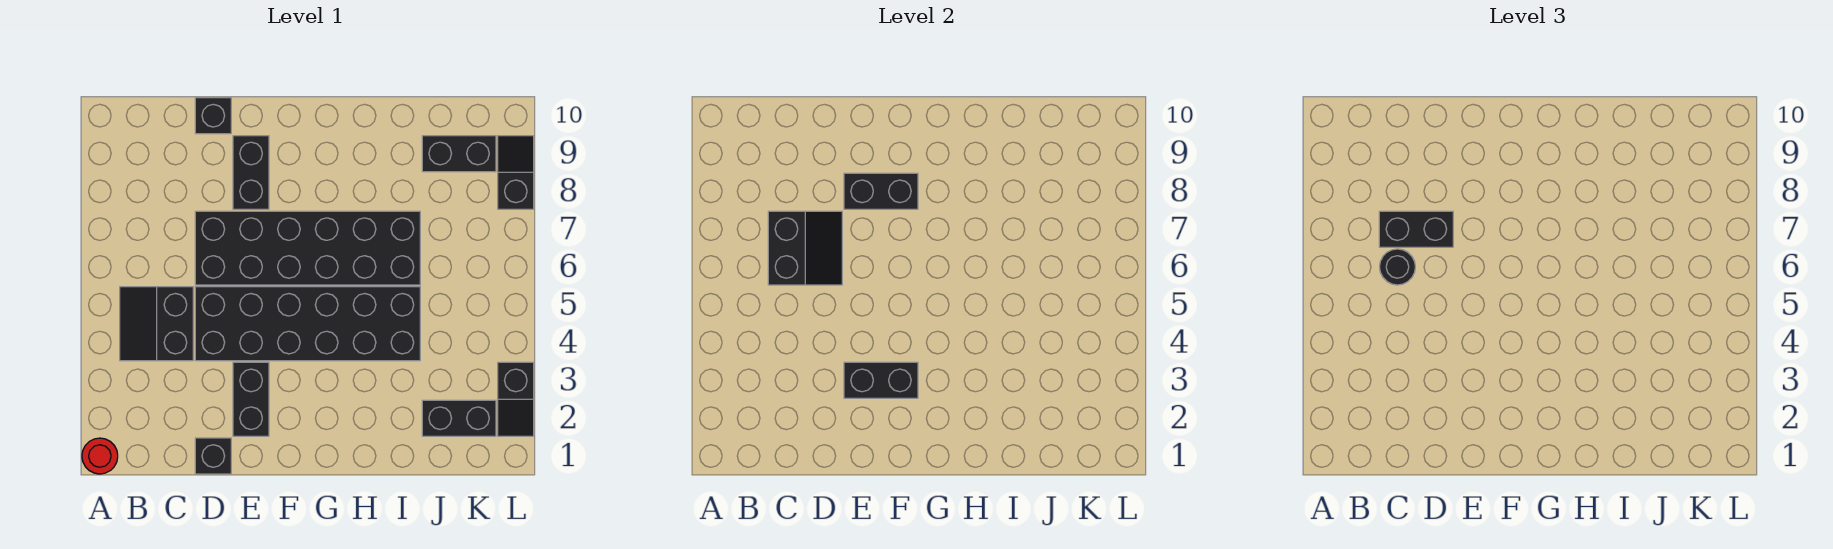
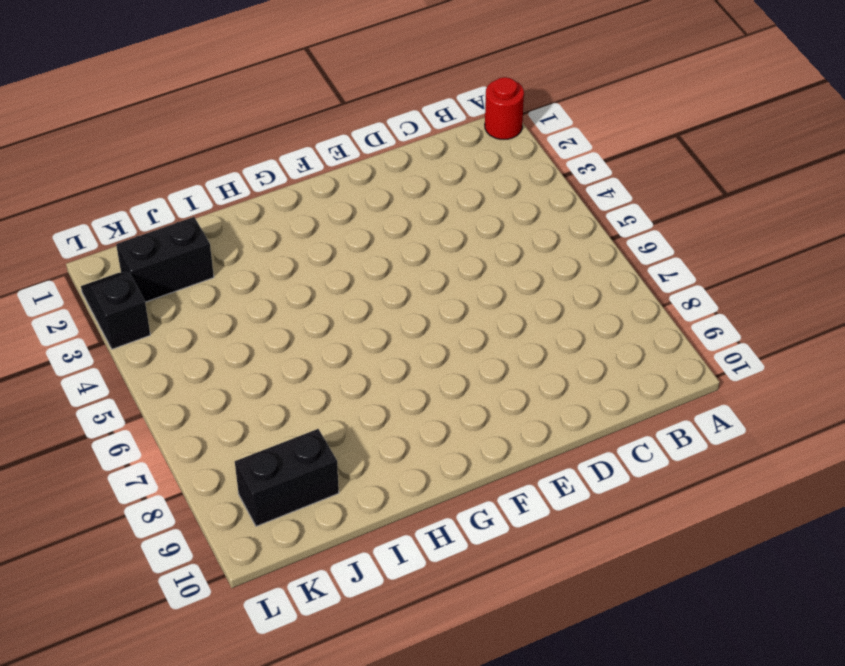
none -> black 2x2 slope [120,287,193,361]
none -> black 1x1 brick [195,438,231,474]
none -> black 2x6 brick [195,287,420,361]

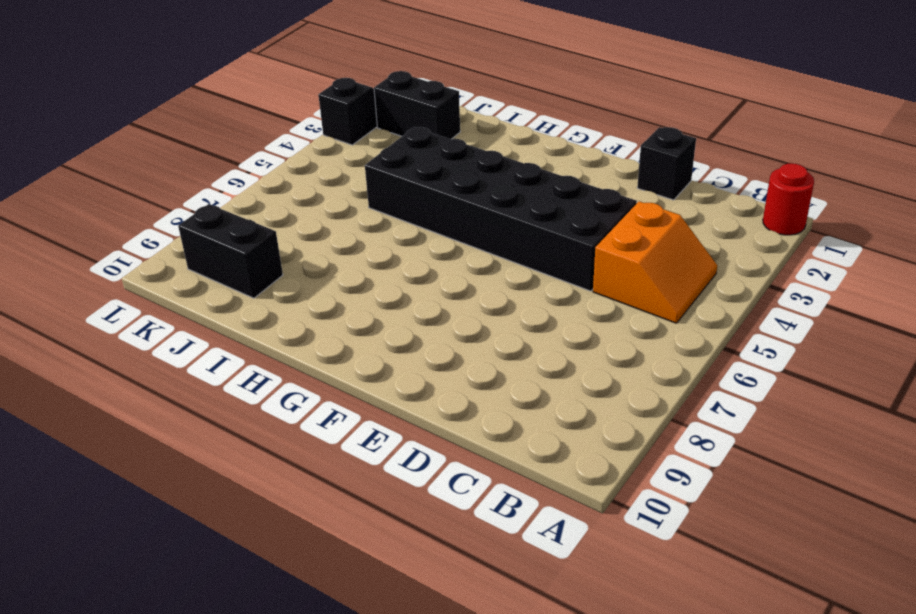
orange 2x2 slope [593,201,717,323] -> black 2x2 slope [120,287,193,361]
none -> black 2x6 brick [195,211,420,285]
none -> black 1x1 brick [195,98,231,134]
none -> black 1x2 brick [233,362,269,436]

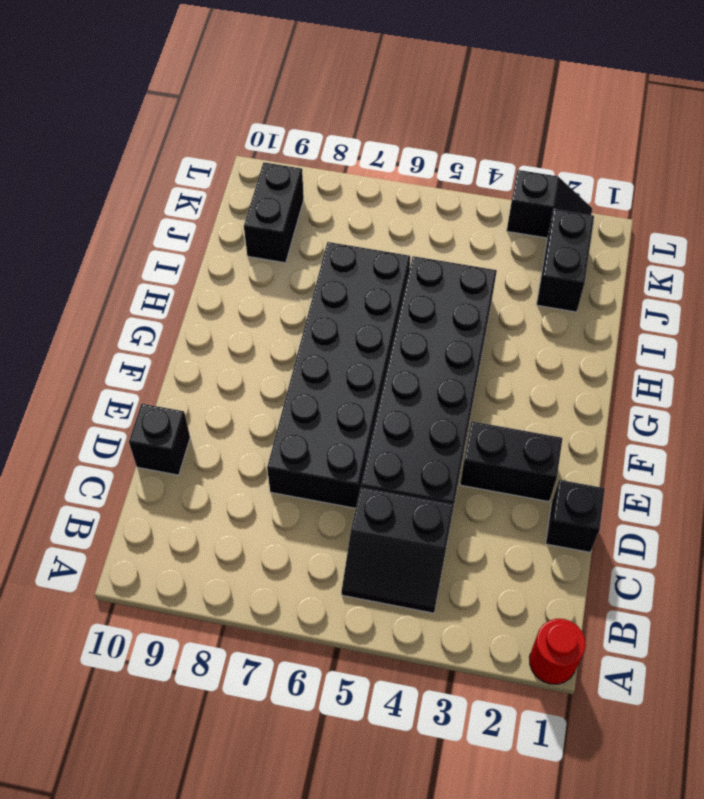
none -> black 1x2 brick [233,136,269,209]
none -> black 1x2 slope [498,136,534,209]
none -> black 2x2 slope [768,211,842,285]

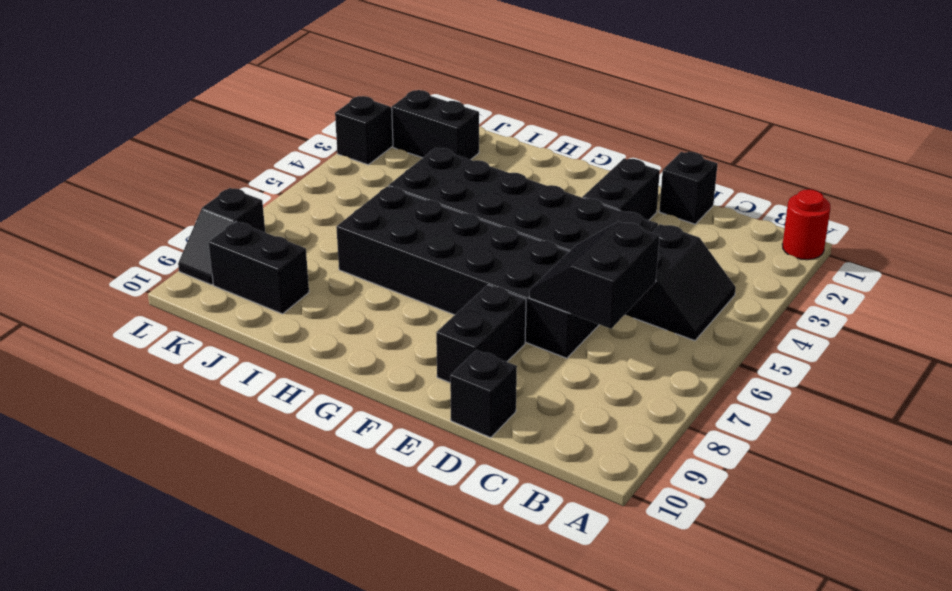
none -> black 1x2 brick [844,362,918,398]
none -> black 1x2 brick [844,173,918,209]
none -> black 1x1 round brick [1380,249,1415,285]

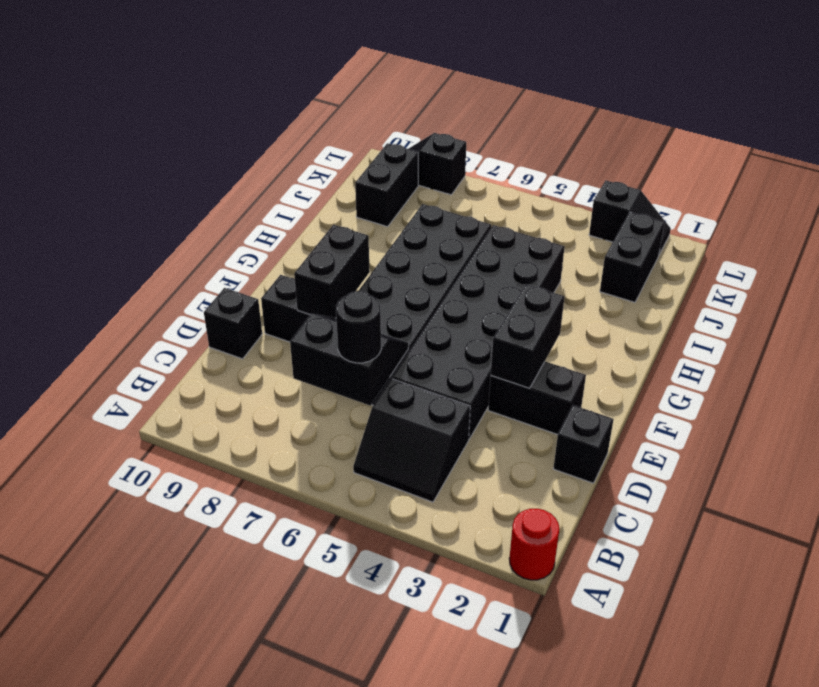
none -> black 1x2 brick [1379,211,1453,247]

